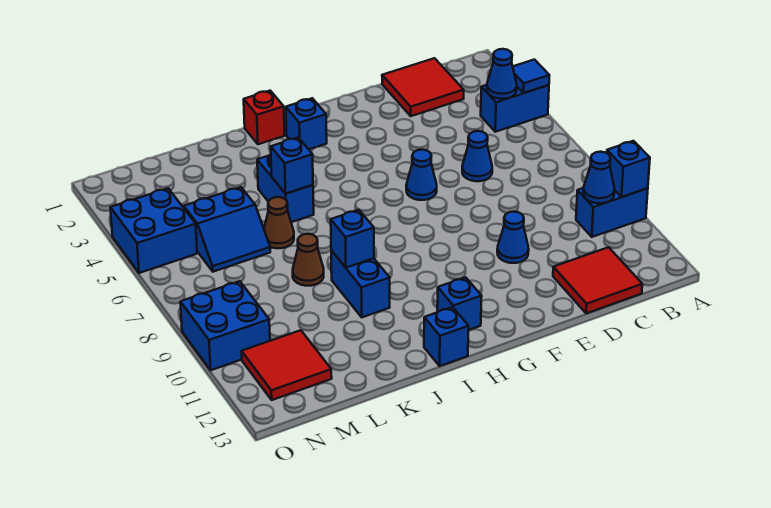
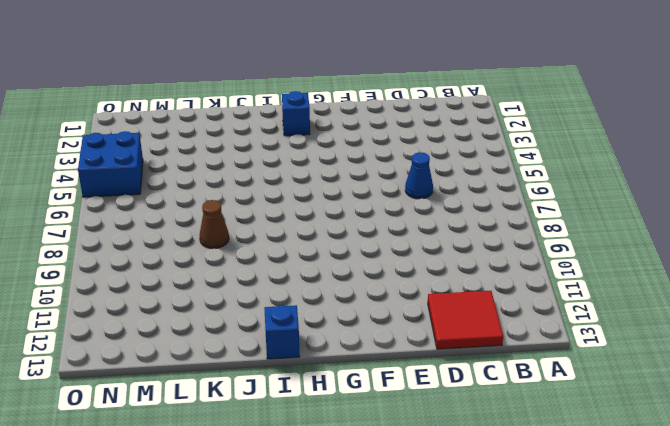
none -> blue 1x2 brick [481,85,549,132]
none -> blue 1x2 brick [576,188,648,237]
none -> red 2x2 tile [382,58,464,116]

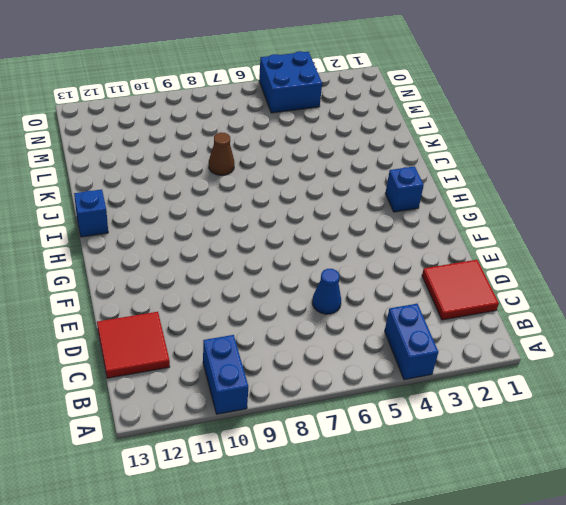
none -> blue 1x1 cone [497,212,529,263]
none -> blue 1x1 cone [406,150,437,200]
none -> blue 1x1 brick [437,277,482,330]

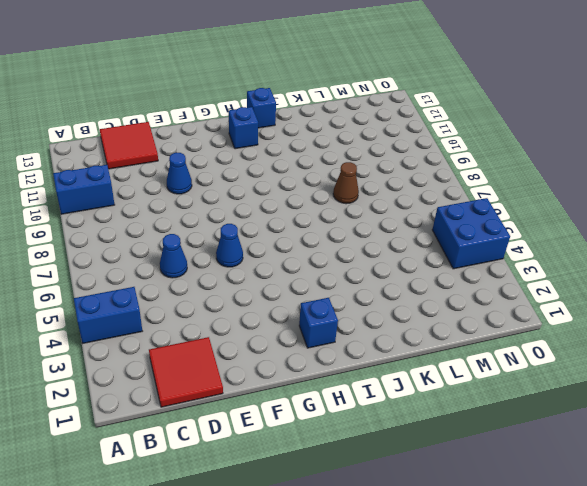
none -> red 1x1 brick [244,91,285,144]
none -> blue 1x2 brick [257,154,314,222]
none -> blue 1x2 brick [331,251,390,317]

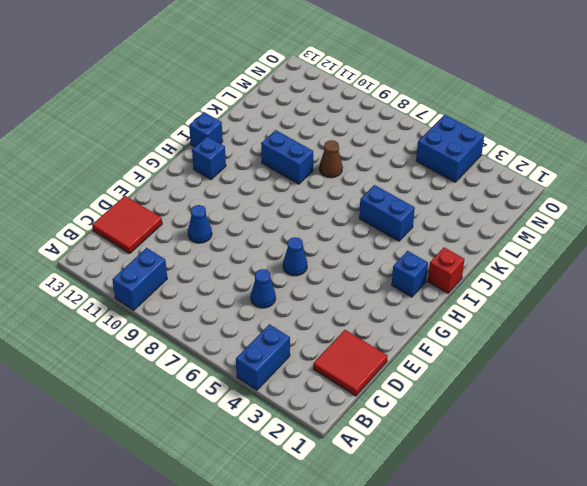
none -> brown 1x1 cone [264,197,294,248]
none -> blue 2x2 slope [184,187,270,272]
none -> red 2x2 tile [242,330,332,400]

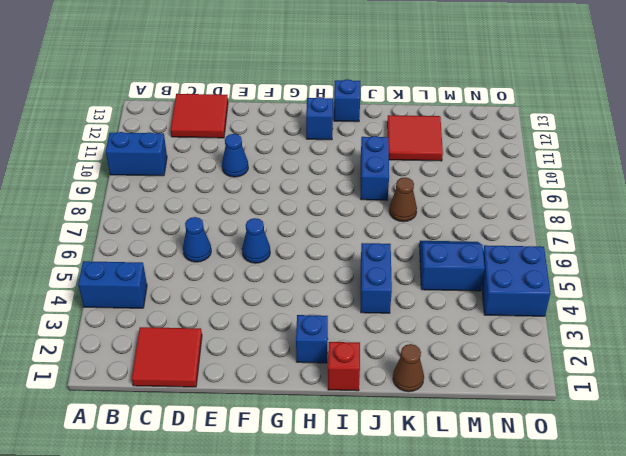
brown 1x1 cone [393,344,424,392] -> brown 1x1 cone moved to [264,197,294,248]
red 2x2 tile [387,115,443,161] -> red 2x2 tile moved to [242,330,332,400]
none -> blue 2x2 brick [180,281,270,370]
none -> blue 1x1 tile [513,60,550,93]
none -> blue 1x1 brick [607,141,650,197]

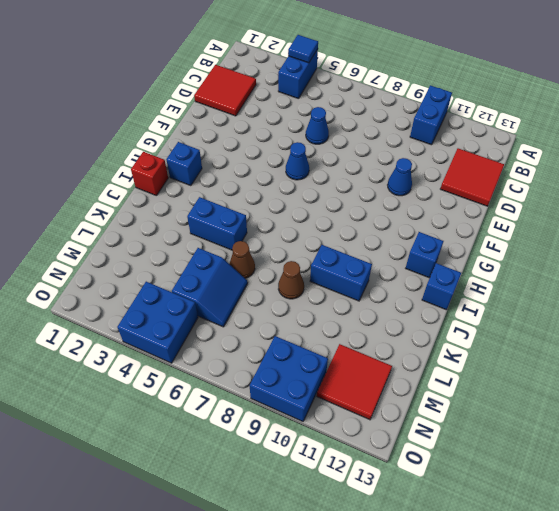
none -> blue 1x1 brick [607,141,650,197]
none -> blue 1x1 cone [487,49,517,99]
none -> blue 1x1 cone [583,152,614,203]

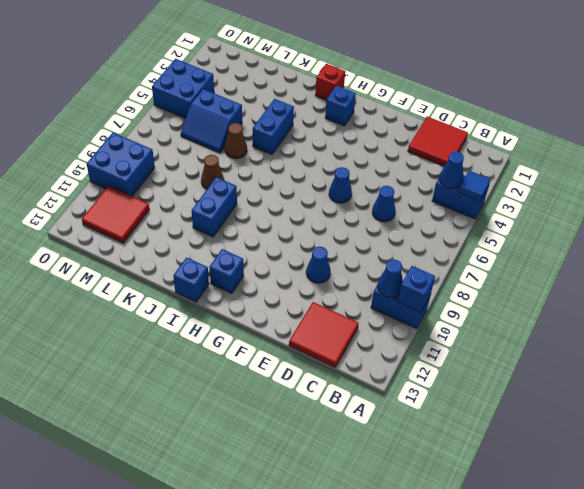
none -> blue 1x1 brick [271,137,313,194]
none -> blue 1x1 brick [331,210,374,268]

